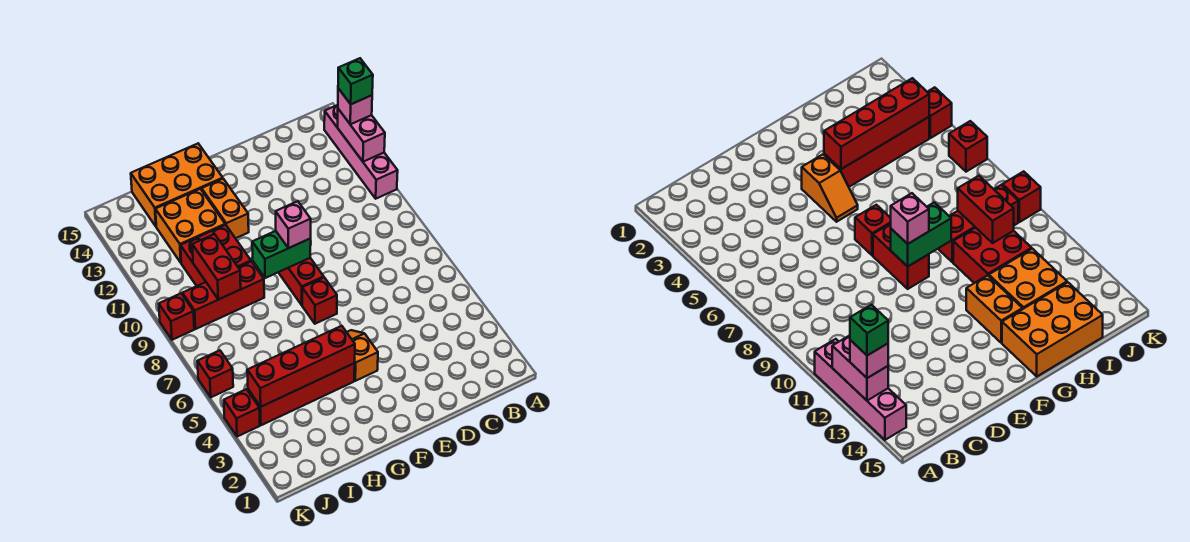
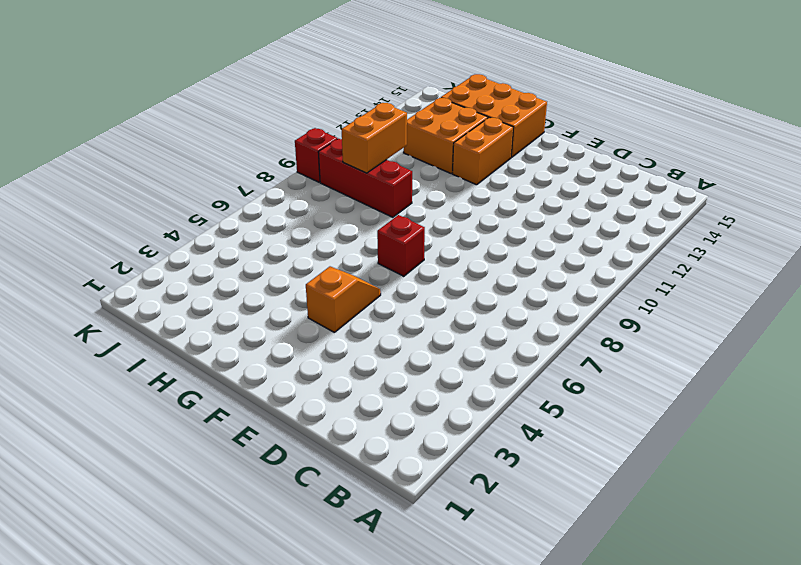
orange 1x2 brick [342,103,407,173] -> red 1x2 brick [192,234,241,300]
none -> pink 1x4 brick [324,105,398,199]
none -> red 1x2 brick [278,258,324,305]
none -> red 1x4 brick [248,363,355,425]

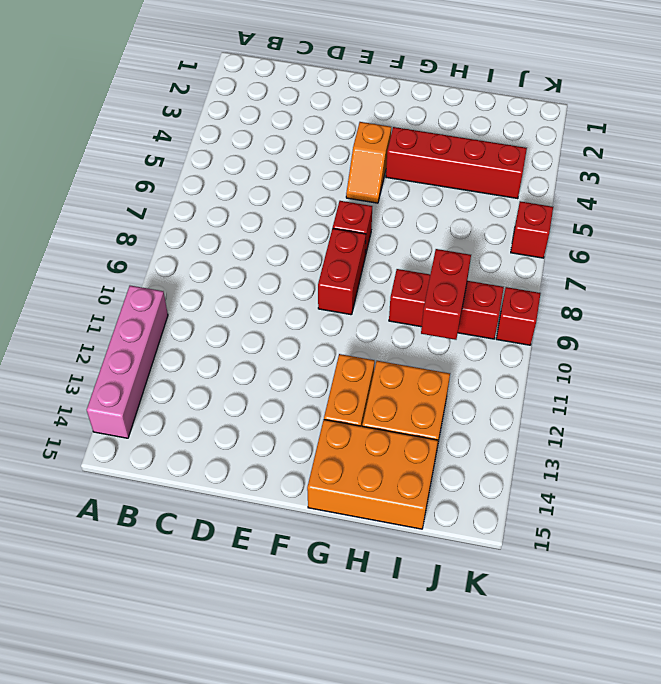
none -> red 2x2 brick [180,225,251,286]
none -> red 1x1 brick [224,389,260,437]
none -> pink 1x2 brick [338,109,385,162]

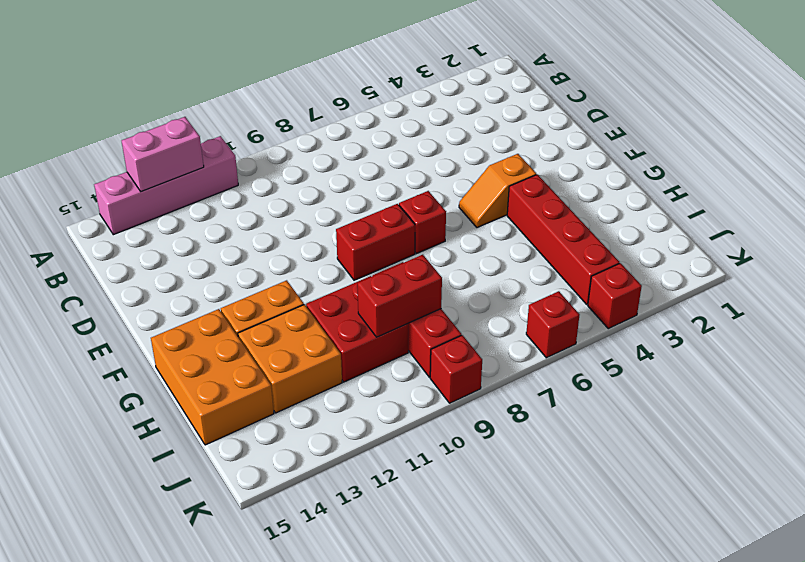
none -> green 1x2 brick [252,231,311,278]
none -> red 1x4 brick [247,326,355,407]
none -> pink 1x1 brick [338,88,372,124]

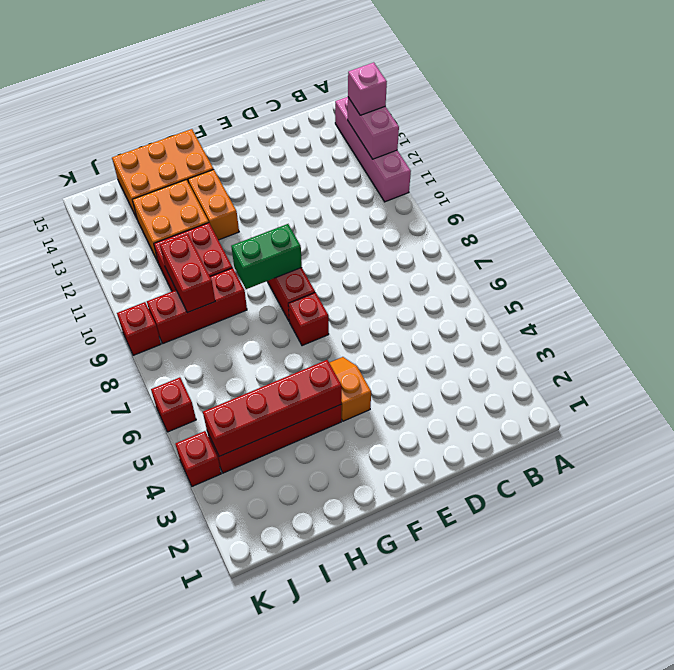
none -> pink 1x1 brick [276,201,311,248]
none -> green 1x1 brick [338,58,373,104]

